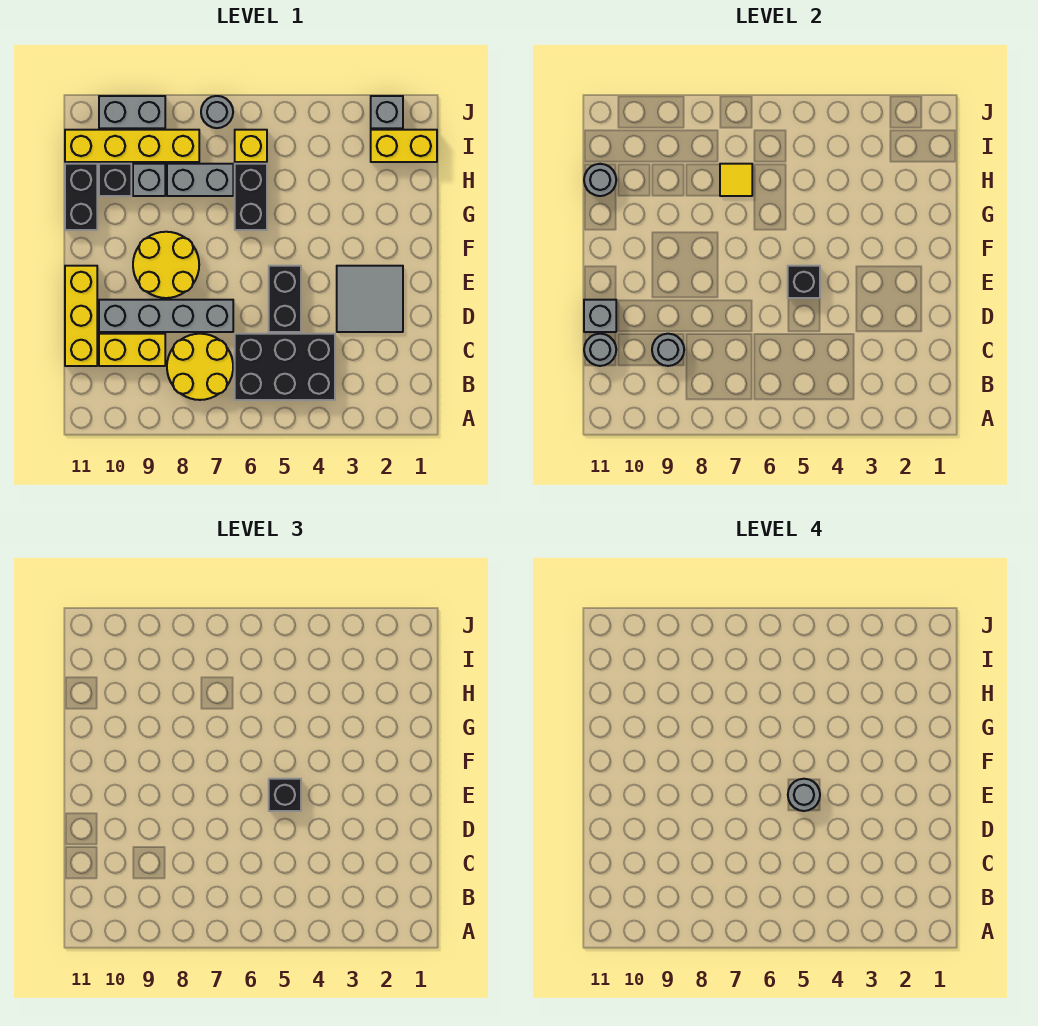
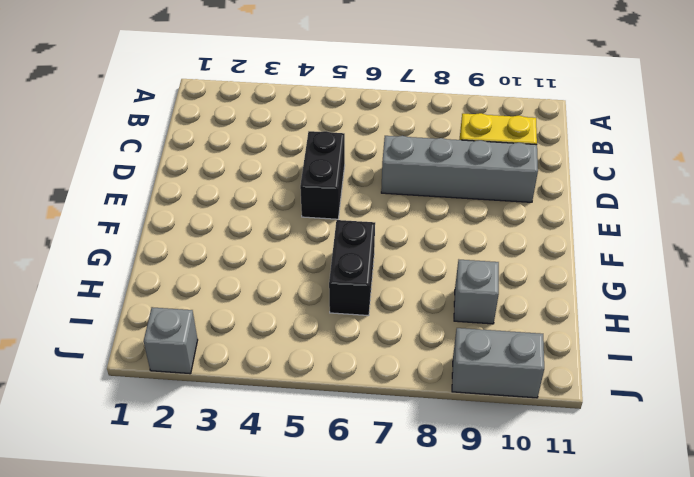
none -> black 2x3 brick [235,334,335,400]
none -> yellow 2x2 round brick [167,334,233,400]
none -> yellow 1x3 brick [65,266,97,366]

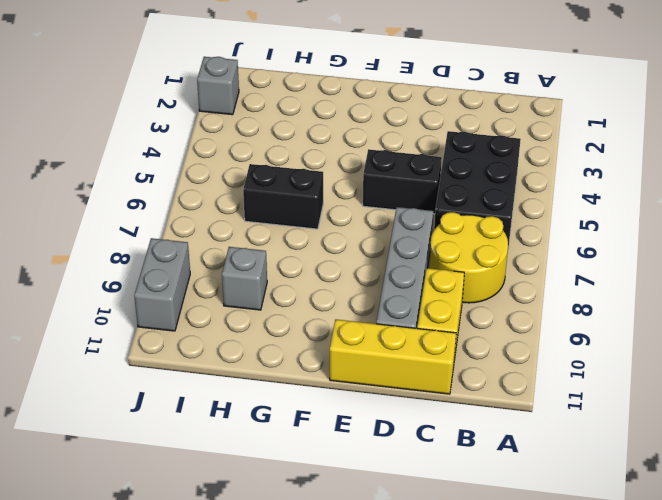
none -> grey 2x2 tile [337,266,403,332]
none -> yellow 2x2 round brick [133,232,199,298]
none -> black 1x2 brick [65,164,97,230]

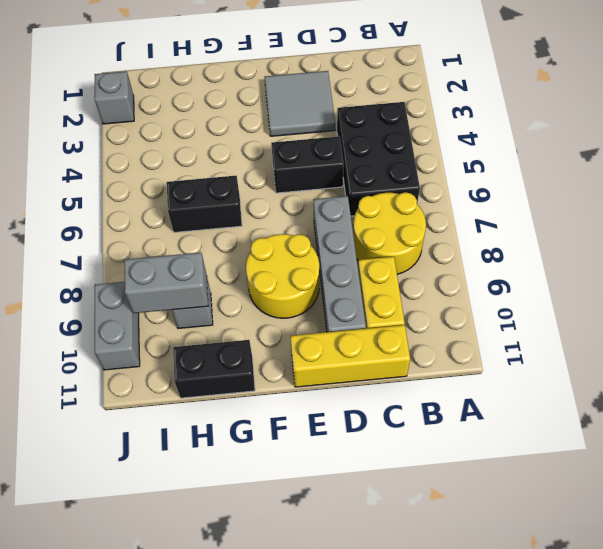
grey 1x2 brick [124,253,208,313] -> grey 1x2 brick turned to [167,164,233,196]
none -> black 1x1 brick [99,164,131,196]
none -> yellow 1x2 brick [371,130,437,162]
none -> yellow 1x1 brick [235,130,267,162]

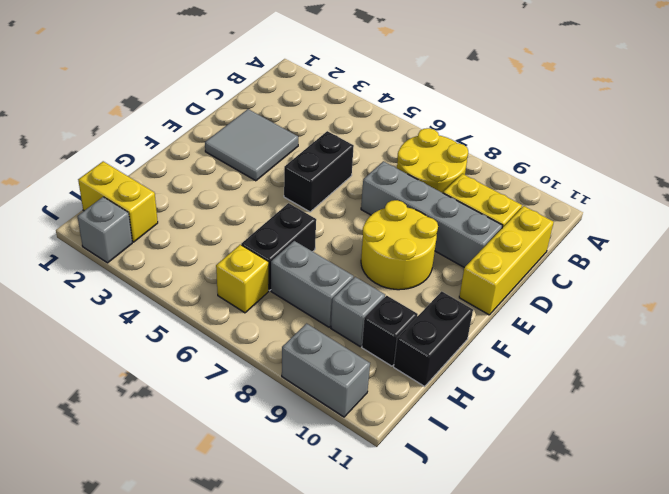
none -> black 2x3 brick [235,334,335,400]
none -> yellow 1x4 brick [65,130,199,162]
none -> grey 1x1 round brick [201,96,233,128]

